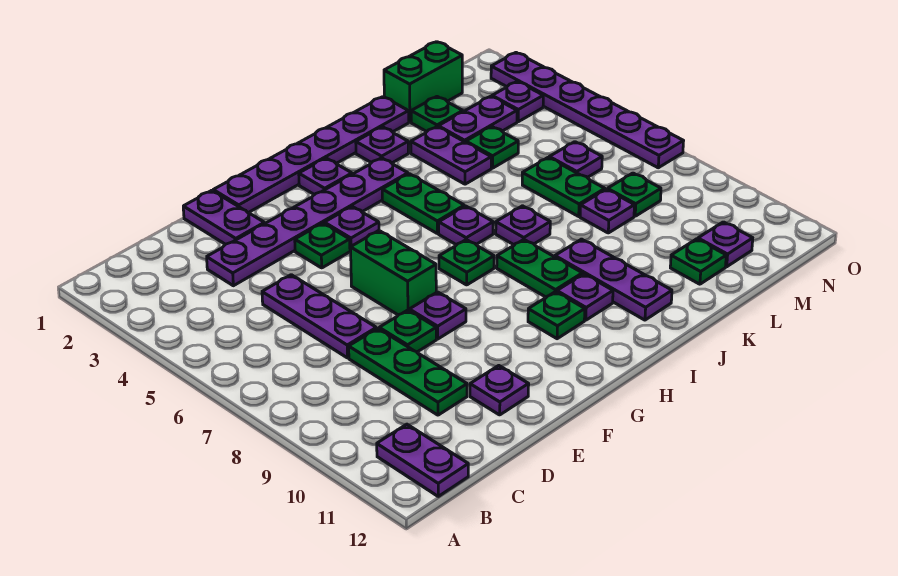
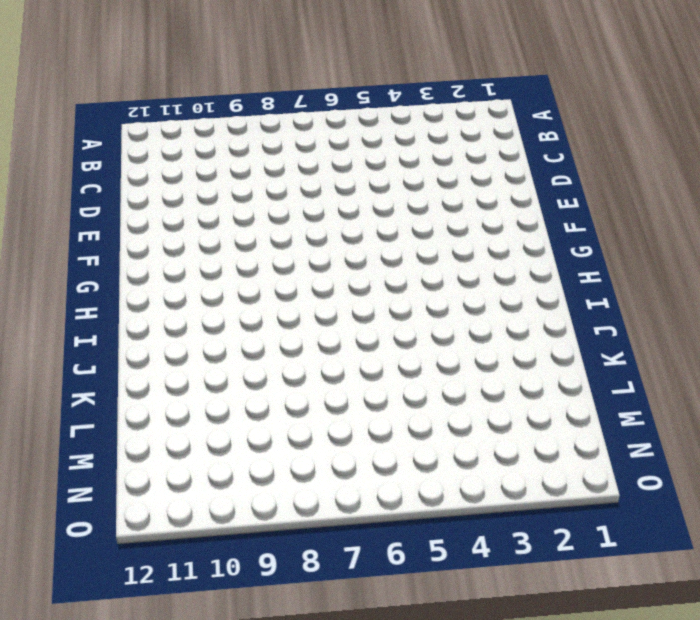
none -> purple 1x2 plate [377,424,468,496]
none -> purple 1x6 plate [207,158,408,286]
none -> purple 1x3 plate [262,275,376,358]
none -> green 1x3 plate [349,328,467,415]

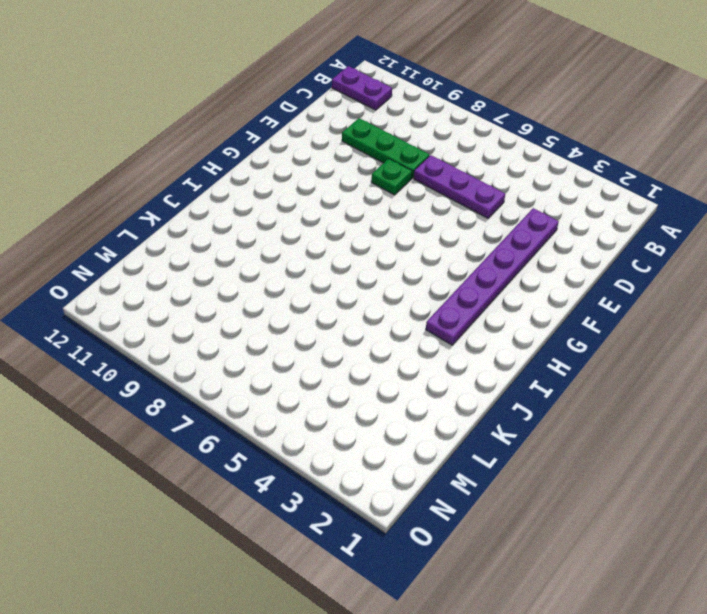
none -> purple 1x2 plate [183,190,264,244]
none -> purple 1x1 plate [470,366,529,415]
none -> purple 1x6 plate [213,97,409,213]
none -> green 1x1 plate [295,223,350,268]

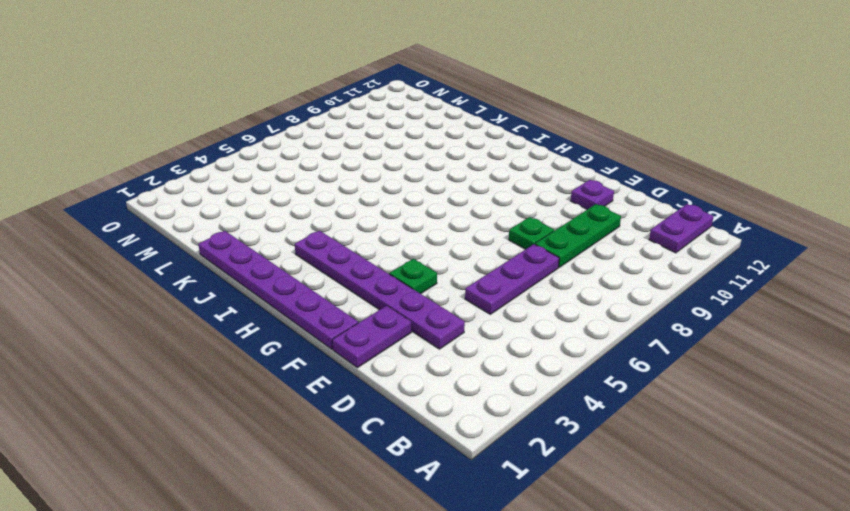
none -> green 1x2 brick [351,231,436,315]
none -> purple 1x1 plate [409,292,466,339]
none -> purple 1x1 plate [324,206,379,250]
none -> purple 1x1 plate [299,158,352,195]

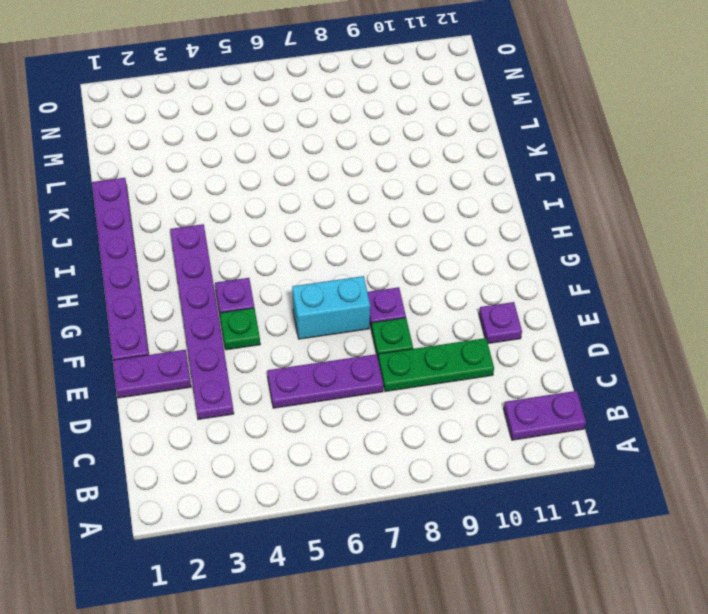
cyan 1x2 brick [292,276,370,339] -> green 1x2 brick [351,231,436,315]
none -> purple 1x1 plate [299,158,352,195]
none -> green 1x1 plate [439,240,494,285]
none -> green 1x1 plate [528,292,585,339]
none -> green 1x2 plate [382,174,464,233]

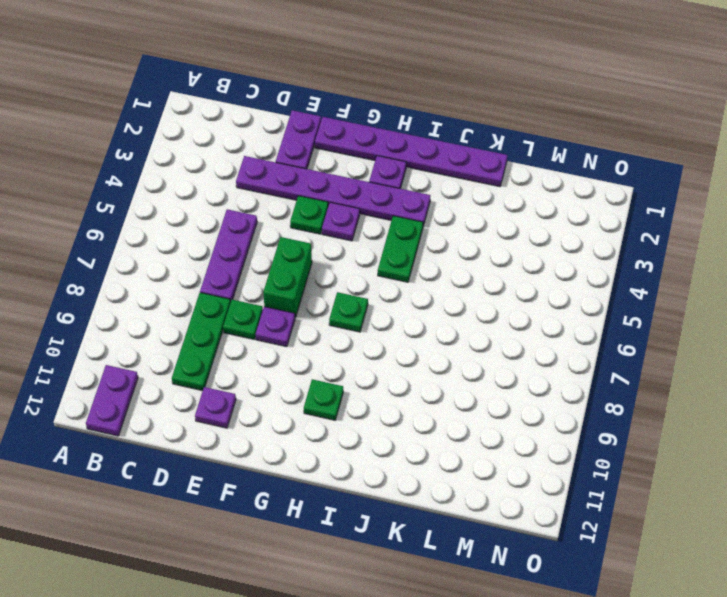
none -> purple 1x1 plate [439,206,493,245]
none -> green 1x2 plate [497,240,582,297]
none -> purple 1x1 plate [557,274,613,320]
none -> purple 1x1 plate [356,127,408,163]

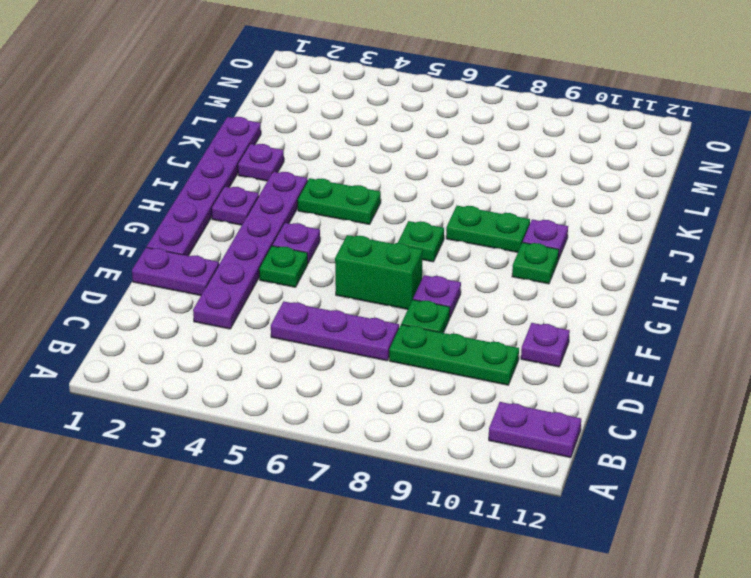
none -> purple 1x1 plate [439,206,493,245]
none -> purple 1x1 plate [496,206,550,245]
none -> purple 1x3 plate [555,239,672,320]
none -> purple 1x2 plate [411,127,491,184]

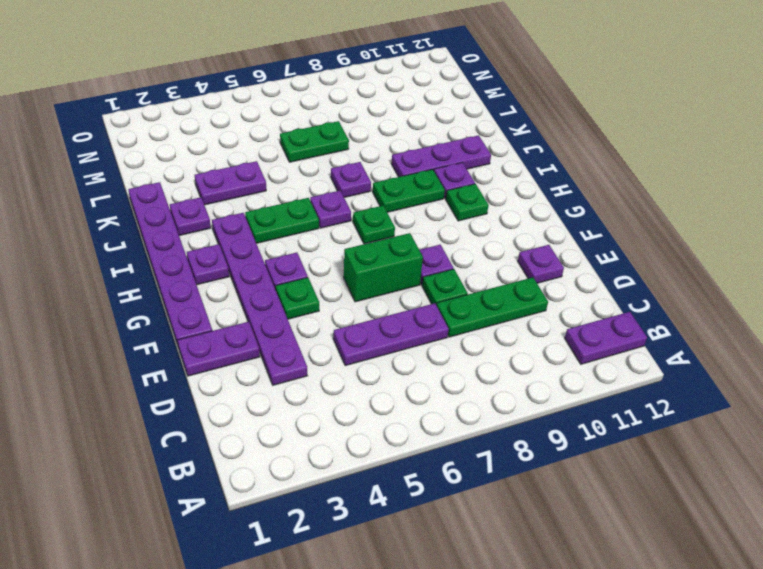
none -> green 1x2 brick [384,42,462,122]
none -> green 1x1 plate [411,97,463,132]
none -> purple 1x2 plate [438,96,517,142]
none -> green 1x1 plate [466,126,518,168]

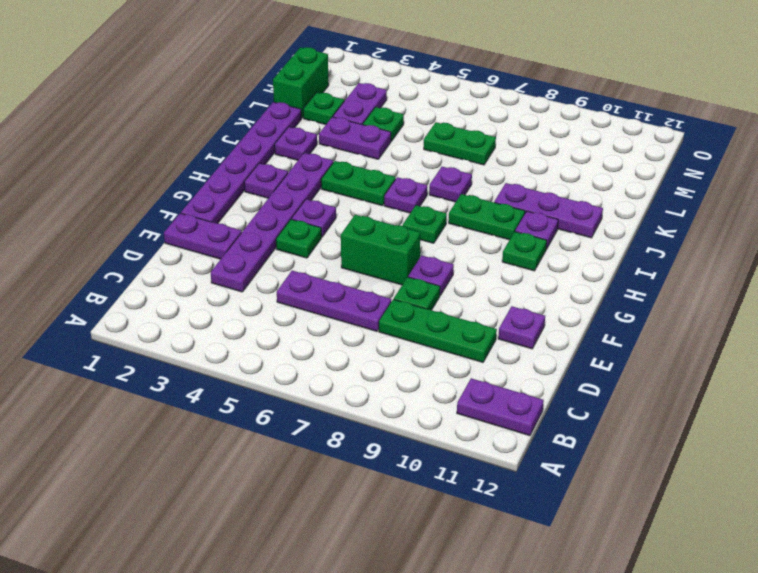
none -> purple 1x1 plate [580,189,634,233]
none -> green 1x1 plate [670,239,726,284]
none -> purple 1x1 plate [549,142,602,177]
none -> green 1x1 plate [608,173,661,216]

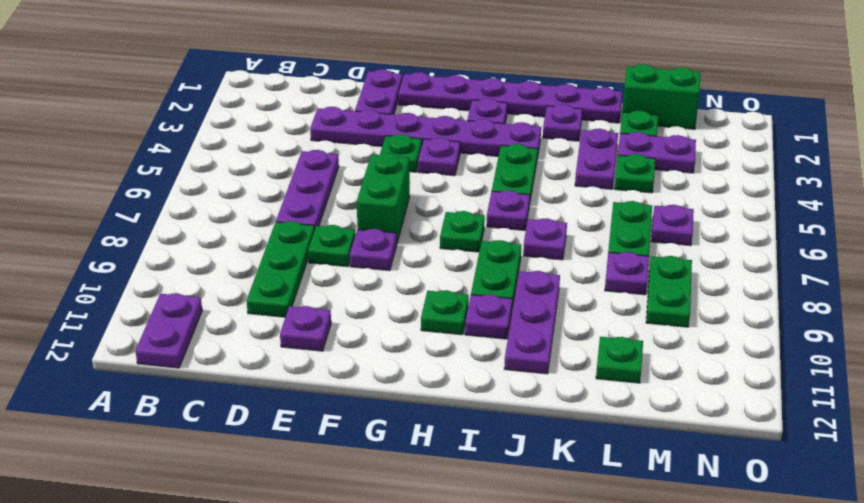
green 1x2 plate [646,256,692,327] -> green 1x1 plate [608,173,661,216]
none -> purple 1x1 plate [698,222,753,267]
none -> purple 1x1 plate [492,81,543,122]
none -> purple 1x6 plate [491,53,683,168]

